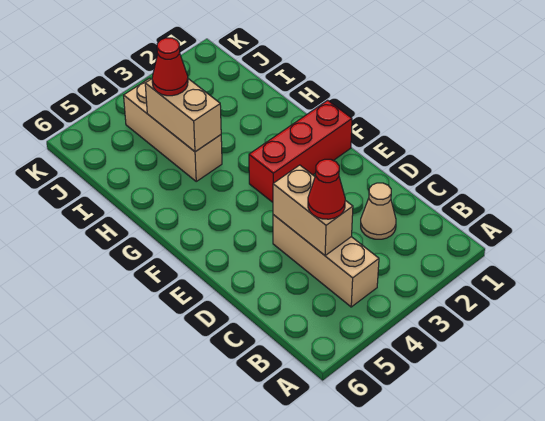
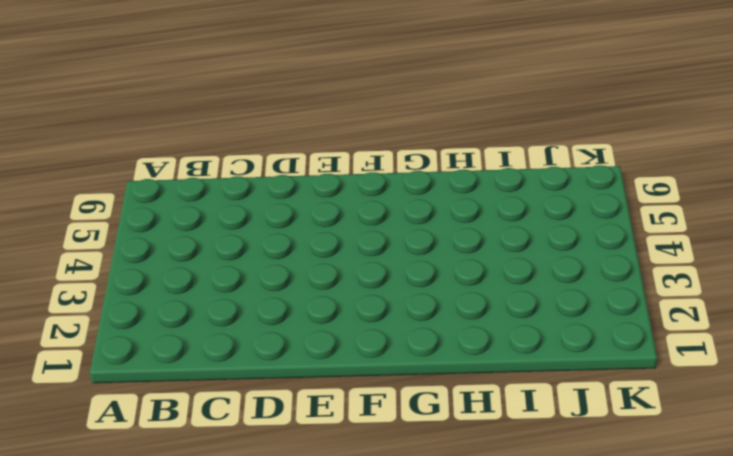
none -> tan 1x3 brick [273,215,379,307]
none -> tan 1x1 cone [361,183,396,239]

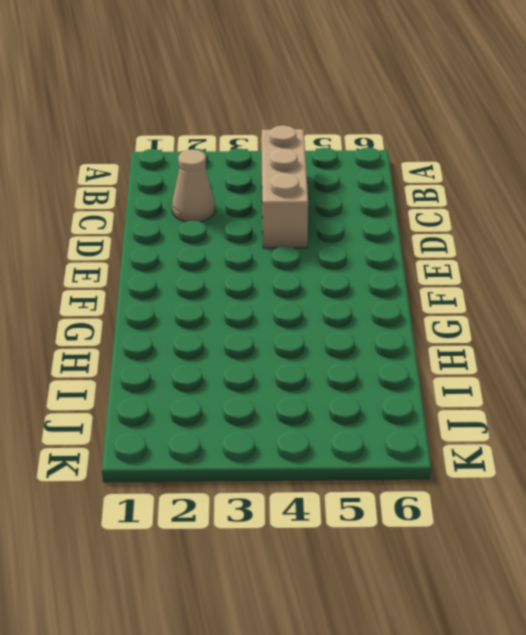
none -> red 1x3 brick [249,100,352,202]
none -> tan 1x3 brick [124,78,222,181]

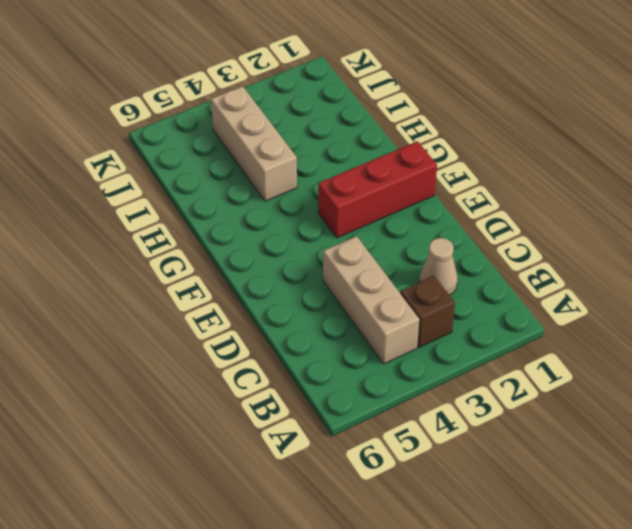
brown 1x1 brick [400,276,455,348] -> none
none -> tan 1x2 brick [273,165,353,255]
none -> tan 1x2 brick [145,79,221,152]

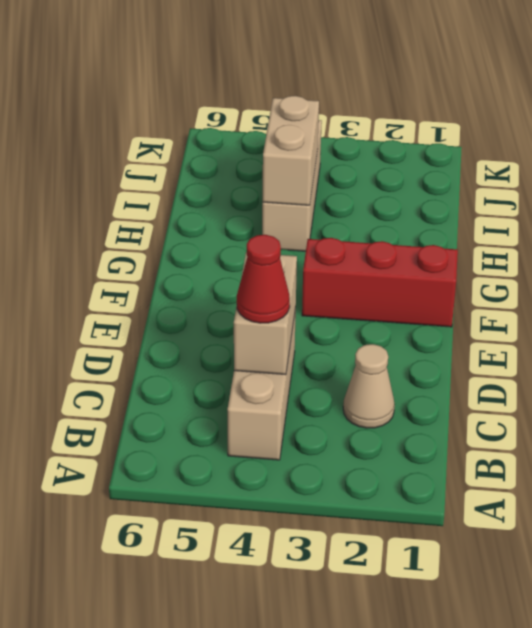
none -> red 1x1 cone [152,38,188,96]

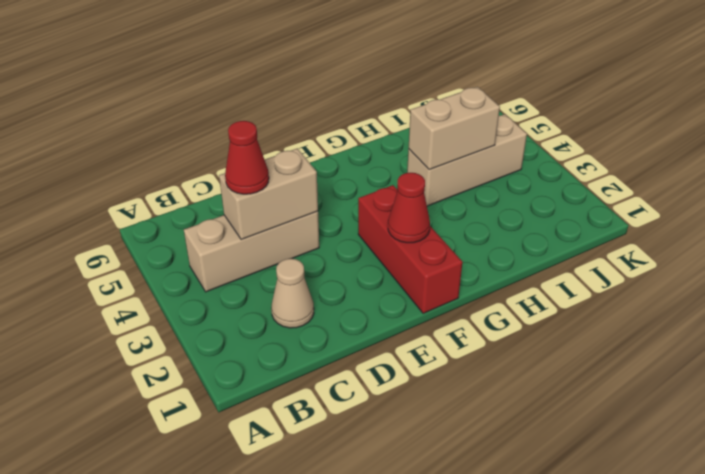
red 1x1 cone [388,173,430,243] -> red 1x1 cone moved to [152,38,188,96]

